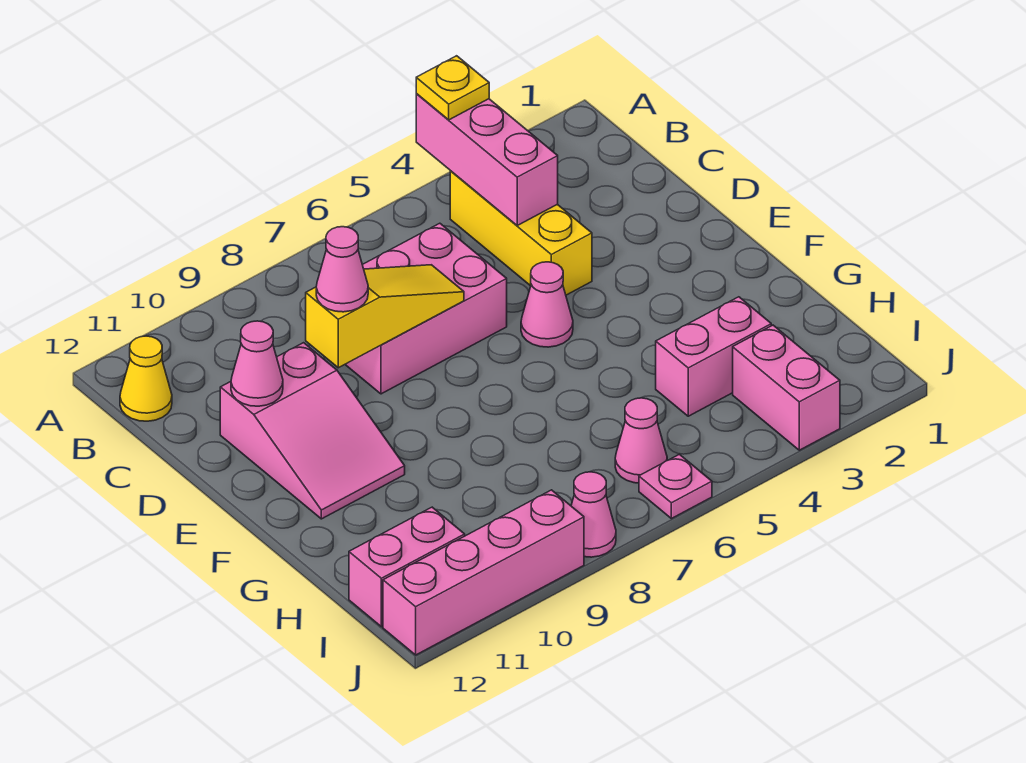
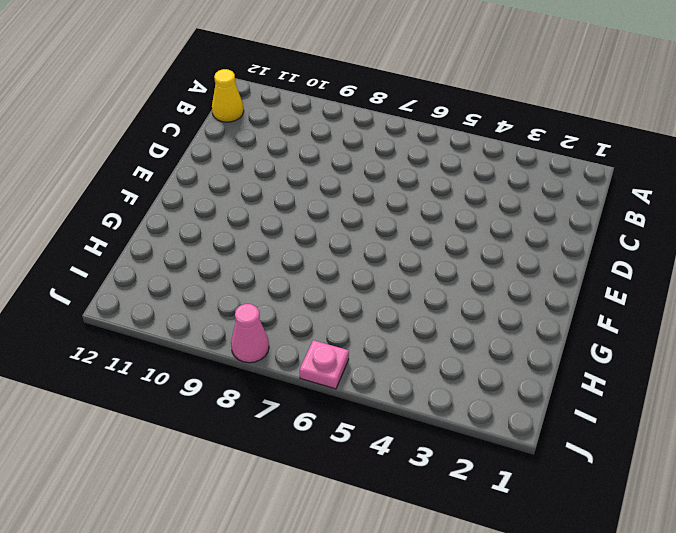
none -> yellow 1x3 brick [450,171,592,295]
none -> pink 2x3 brick [345,223,507,394]
none -> pink 2x3 slope [220,343,405,519]

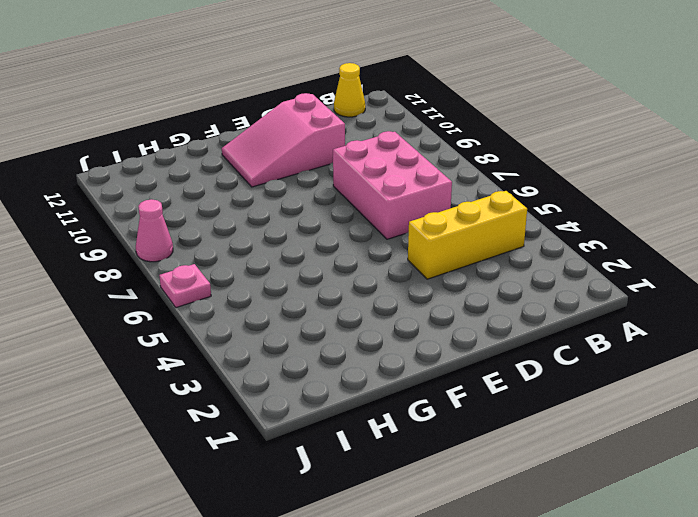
none -> pink 1x1 cone [521,262,573,347]
none -> pink 1x2 brick [656,297,771,416]
none -> pink 1x2 brick [733,325,840,450]

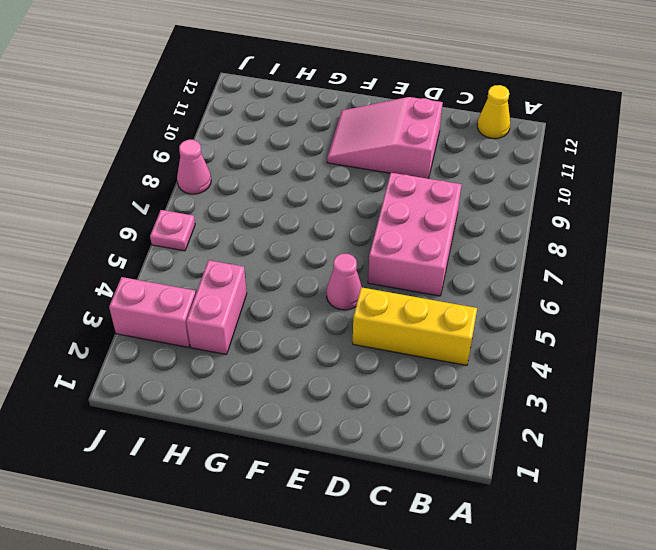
none -> pink 1x1 cone [615,398,667,483]
none -> pink 1x2 brick [349,507,465,627]
none -> pink 1x4 brick [383,490,584,655]

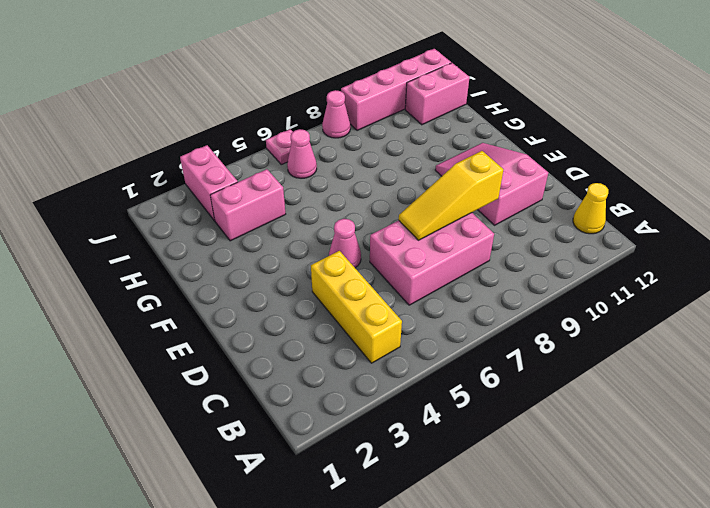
none -> pink 1x3 brick [416,93,558,225]
none -> pink 1x1 cone [231,321,283,406]
none -> yellow 1x1 plate [416,56,489,120]

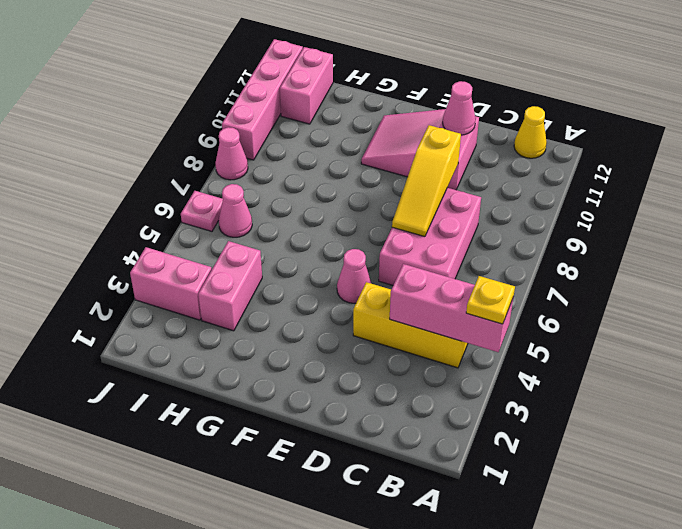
none -> pink 1x1 cone [316,227,368,312]

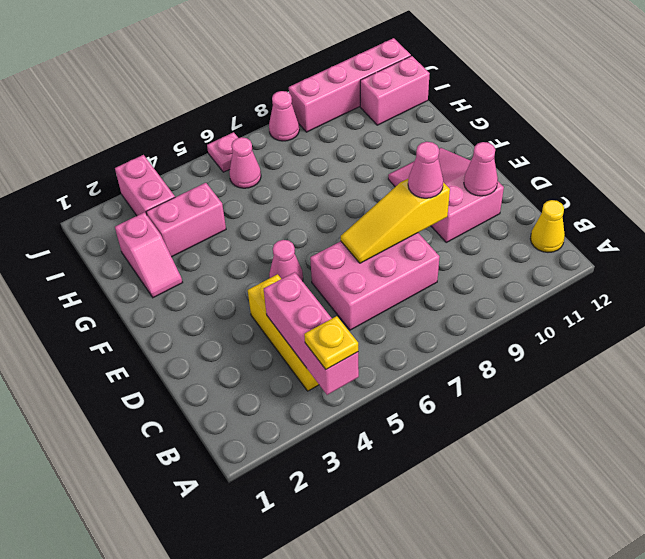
pink 1x2 slope [115,212,183,298] -> none

